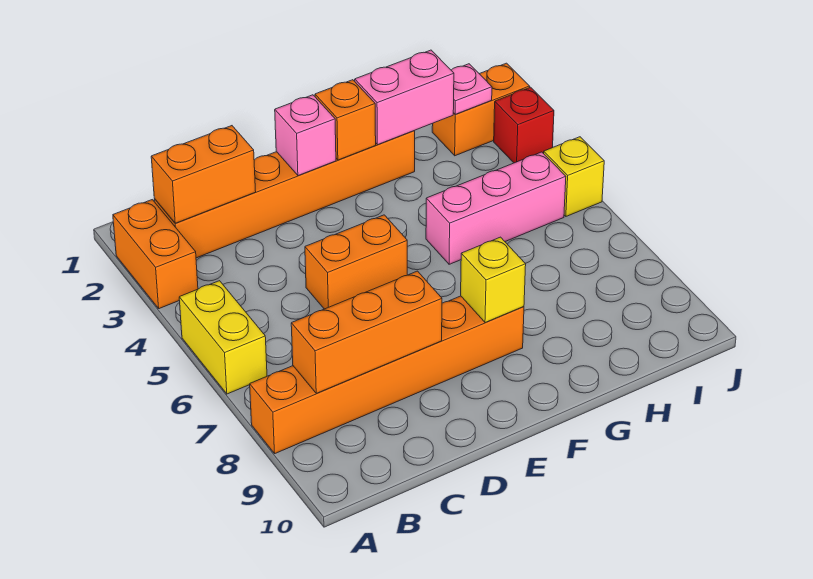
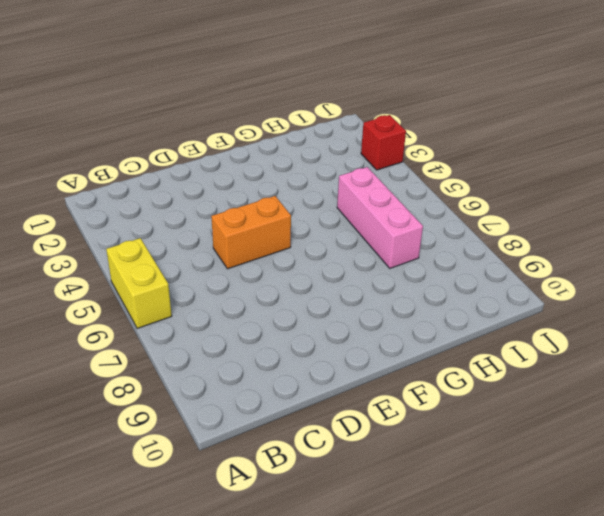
pink 1x3 brick [337,167,423,268] -> pink 1x3 brick turned to [426,152,566,264]
none -> orange 1x2 brick [113,200,198,309]
none -> orange 1x6 brick [250,296,524,453]
none -> orange 1x6 brick [154,131,415,258]

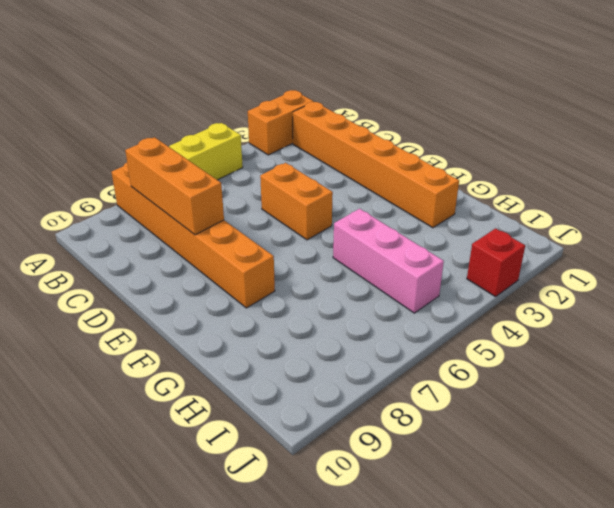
none -> orange 1x2 brick [432,63,530,156]
none -> yellow 1x1 brick [544,137,604,216]
none -> orange 1x2 brick [151,126,256,223]

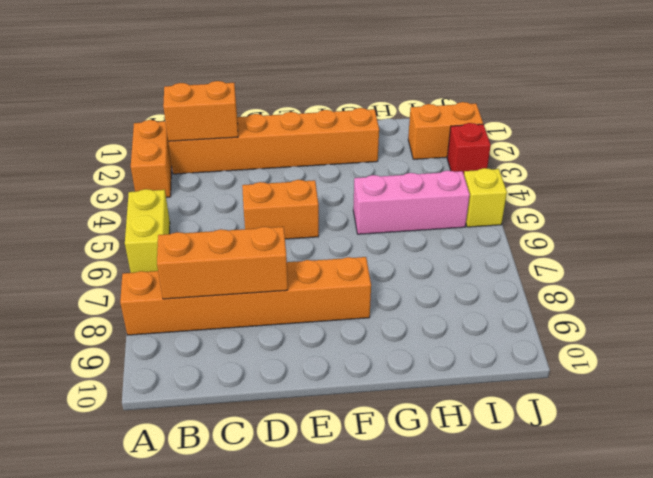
none -> pink 1x1 brick [275,95,336,176]
none -> orange 1x1 brick [315,80,376,160]
none -> yellow 1x1 brick [461,237,526,323]

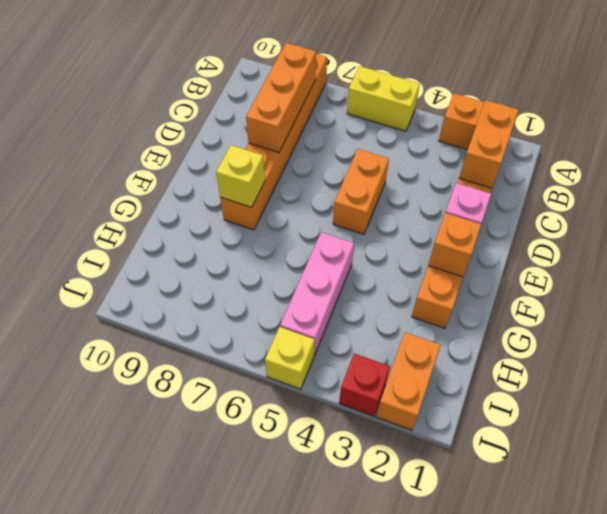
none -> pink 1x2 brick [355,50,454,145]
none -> pink 1x1 plate [451,64,492,114]

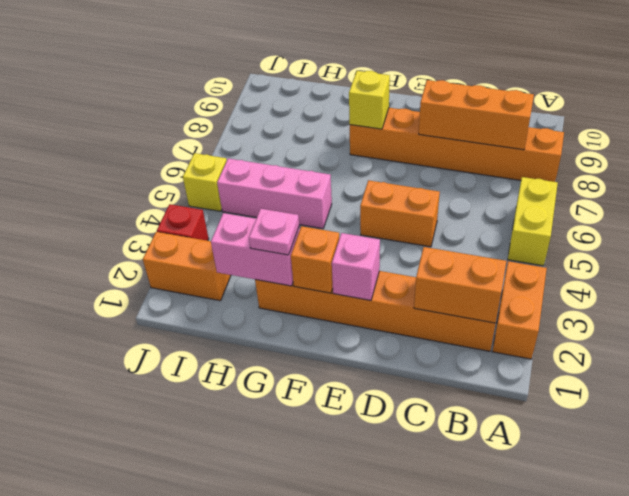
pink 1x1 plate [249,209,299,255] -> pink 1x1 plate moved to [451,64,492,114]

